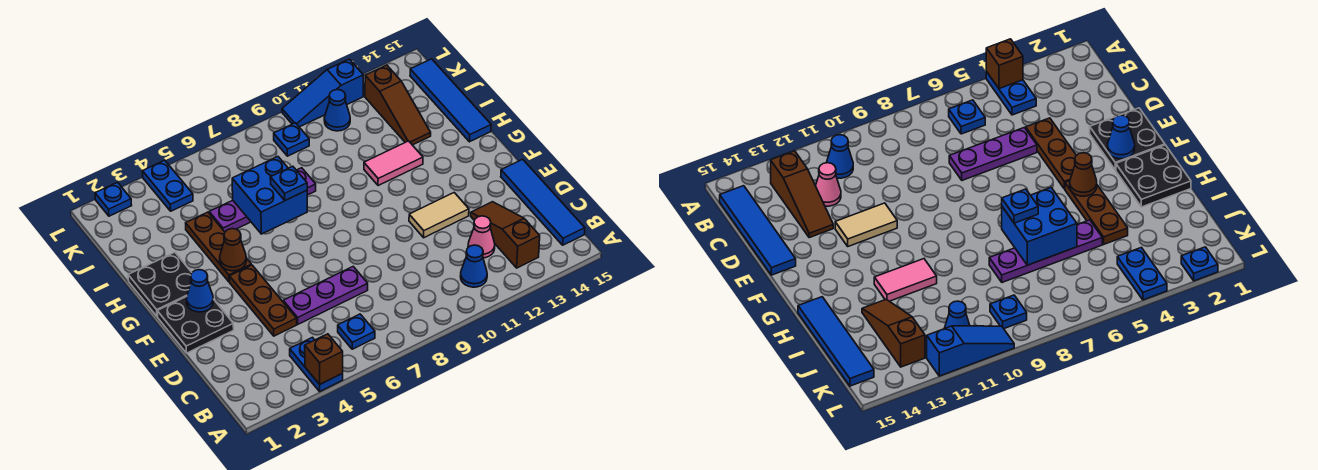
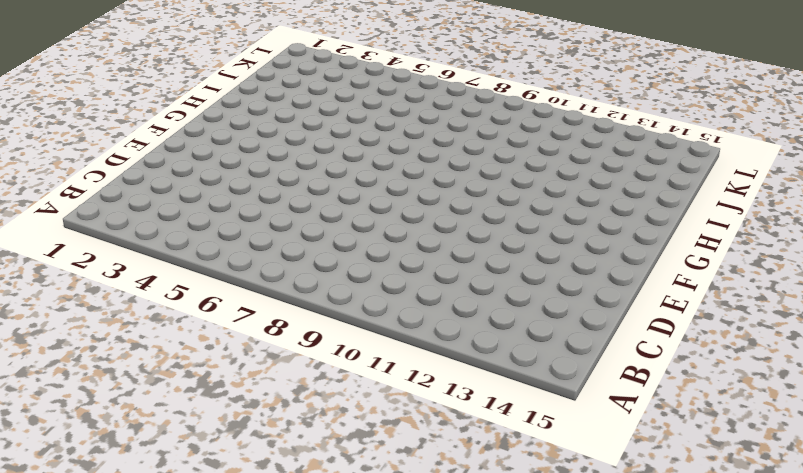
none -> blue 1x2 plate [290,337,343,391]
none -> blue 1x1 plate [338,314,375,349]
none -> blue 1x1 cone [460,245,487,287]

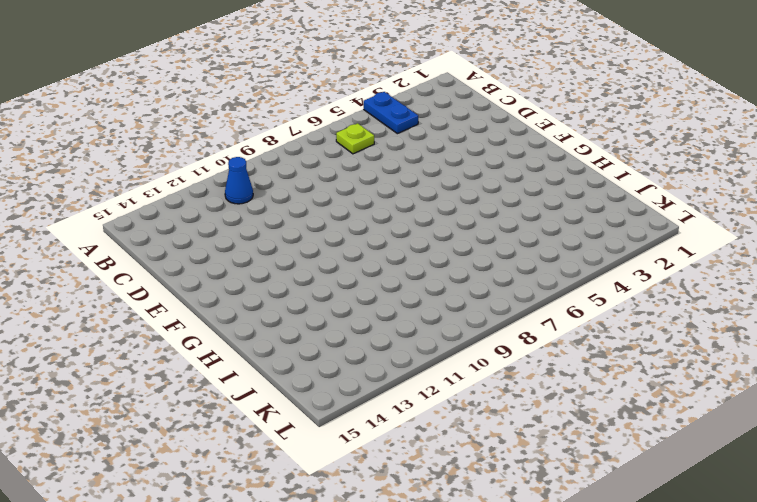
lime 1x1 plate [336,123,374,154] -> blue 1x1 plate [338,314,375,349]
none -> brown 1x3 slope [471,202,540,268]
none -> blue 1x4 tile [501,159,585,245]
none -> pink 1x1 cone [468,216,495,258]

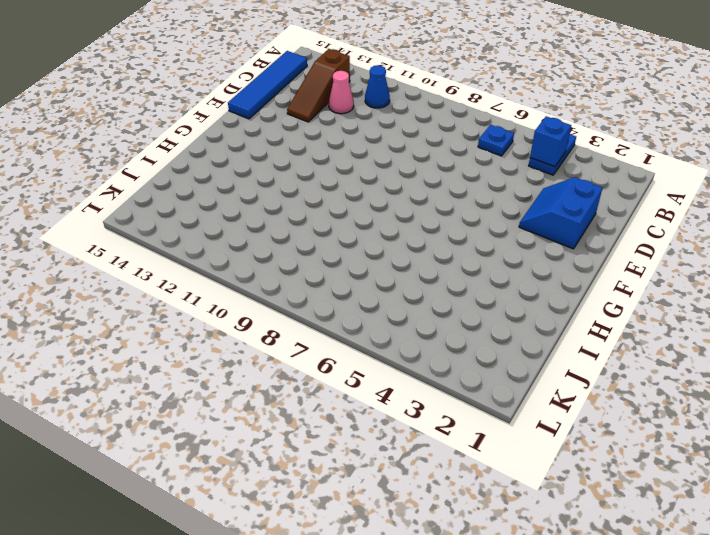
blue 1x1 brick [530,116,571,167] -> none
blue 2x2 slope [519,177,602,249] -> black 2x2 plate [157,297,234,353]
none -> brown 1x3 plate [229,265,297,336]
none -> purple 1x3 plate [283,267,368,324]
none -> tan 1x2 tile [409,193,469,238]

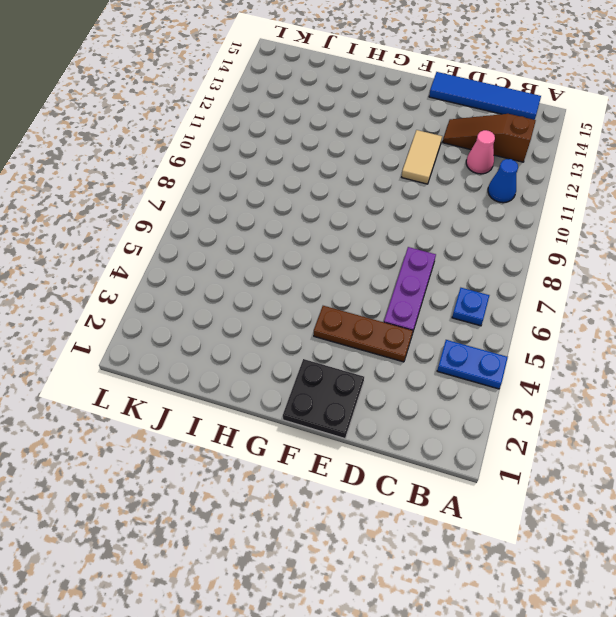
none -> black 2x2 plate [128,252,192,317]
none -> brown 1x3 plate [186,212,251,282]
none -> pink 1x2 tile [364,141,423,186]

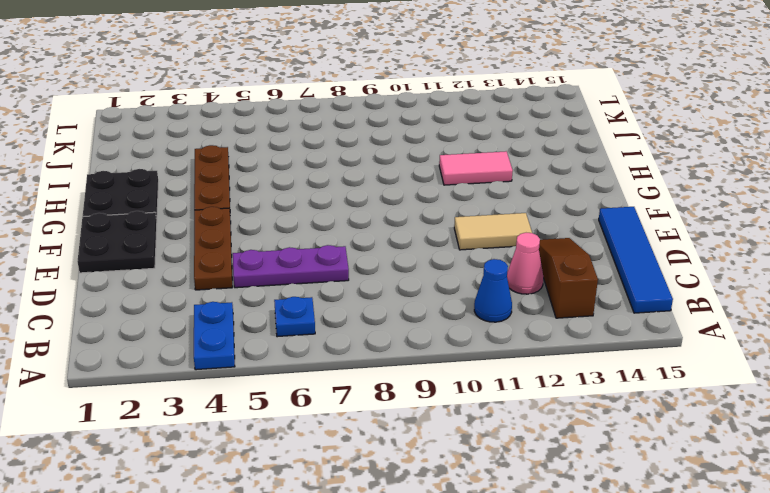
none -> blue 1x4 tile [410,59,491,142]
none -> purple 1x4 plate [209,168,316,232]
none -> brown 1x3 slope [365,65,431,145]

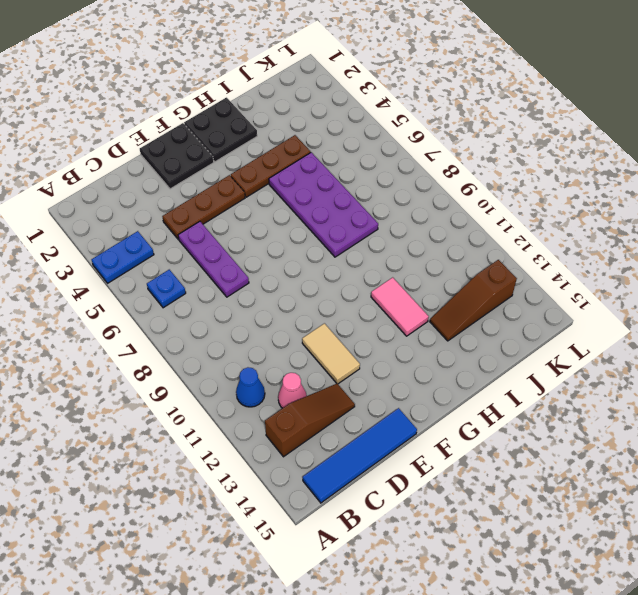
purple 2x4 plate [269,152,378,257] -> purple 1x4 plate [209,168,316,232]
none -> blue 1x4 tile [410,59,491,142]
none -> blue 1x2 plate [142,160,193,211]
none -> blue 1x1 plate [274,123,309,156]

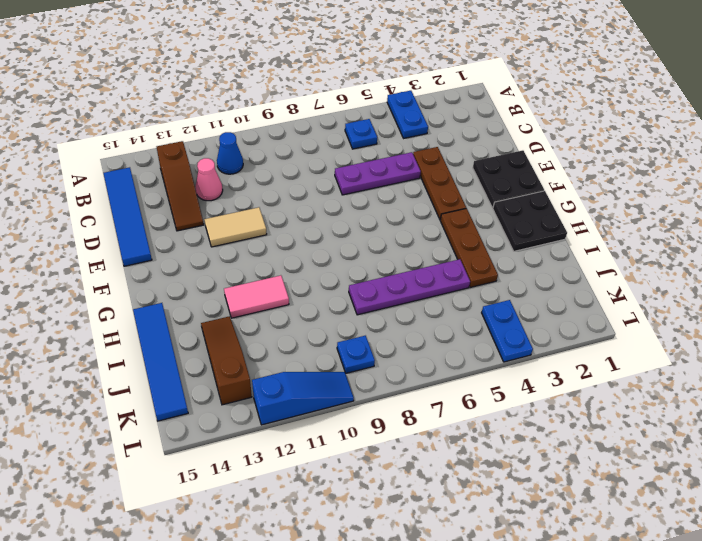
none -> blue 1x1 cone [324,90,350,131]
none -> blue 1x1 plate [95,182,132,216]
none -> brown 1x1 brick [305,334,343,384]

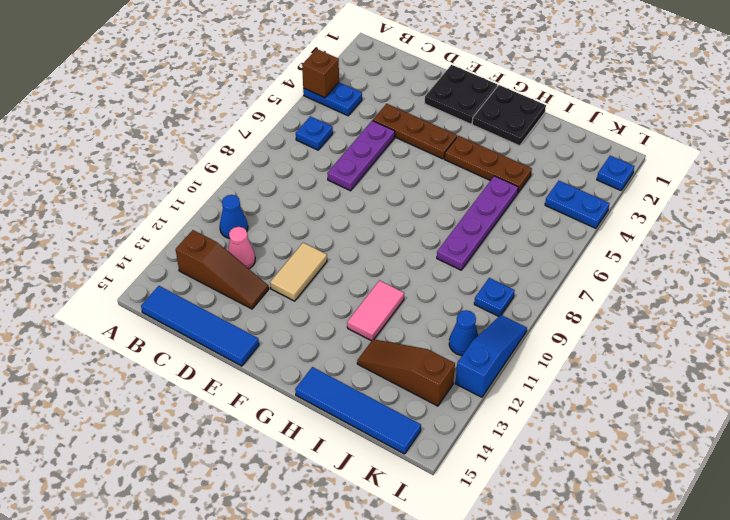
none -> blue 1x1 cone [186,270,213,312]
none -> brown 1x1 cone [220,229,246,271]
none -> blue 2x2 brick [232,157,307,234]

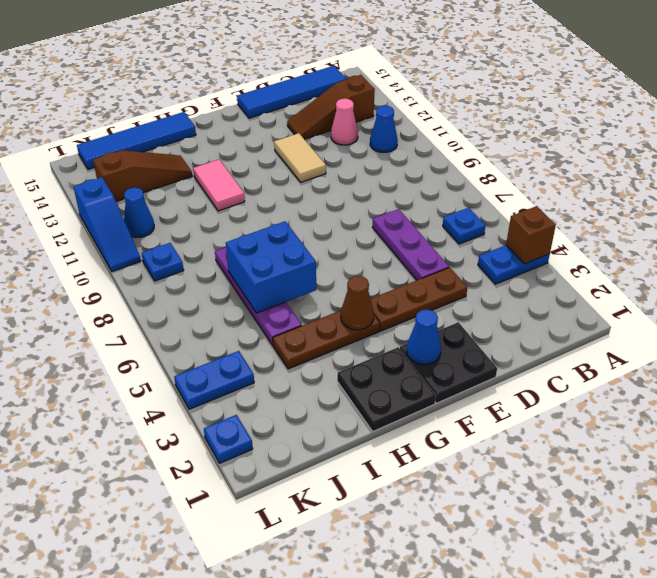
none -> blue 1x1 plate [270,166,307,200]

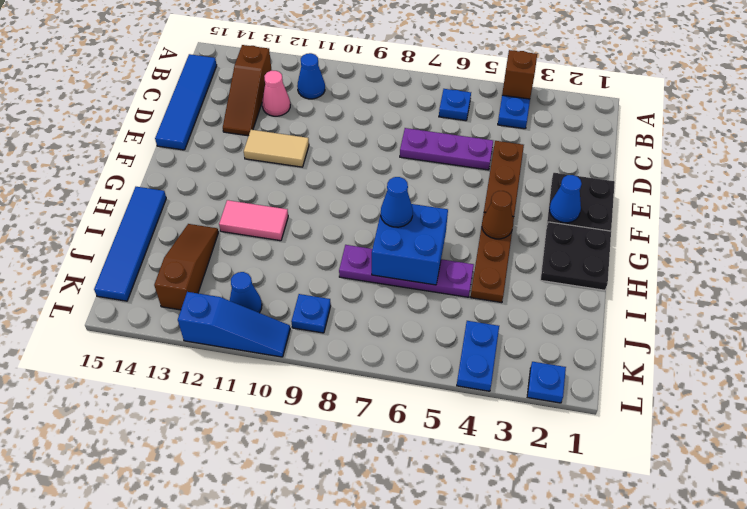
blue 1x1 cone [381,177,413,227] -> blue 1x1 plate [270,166,307,200]

